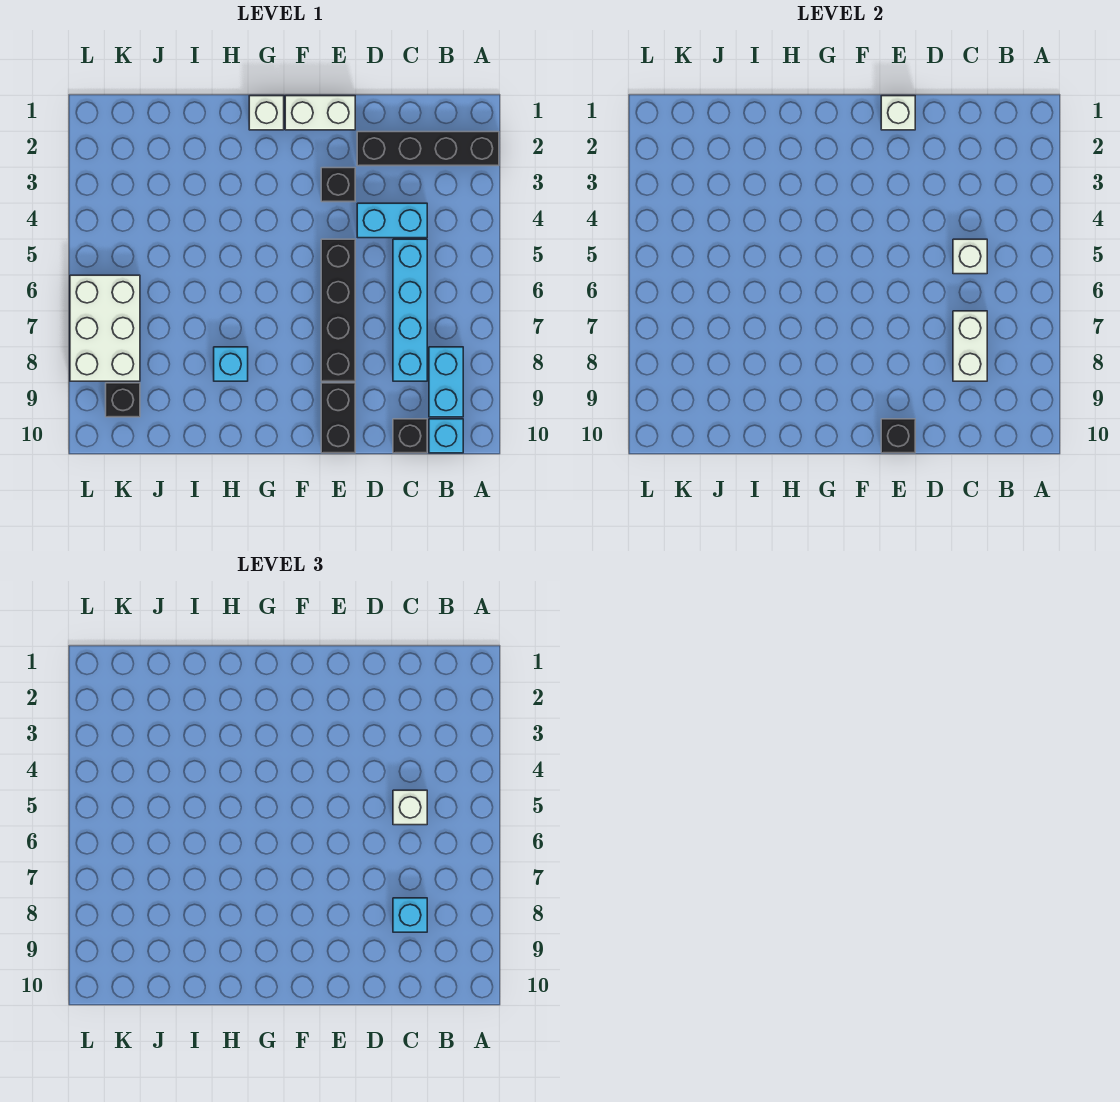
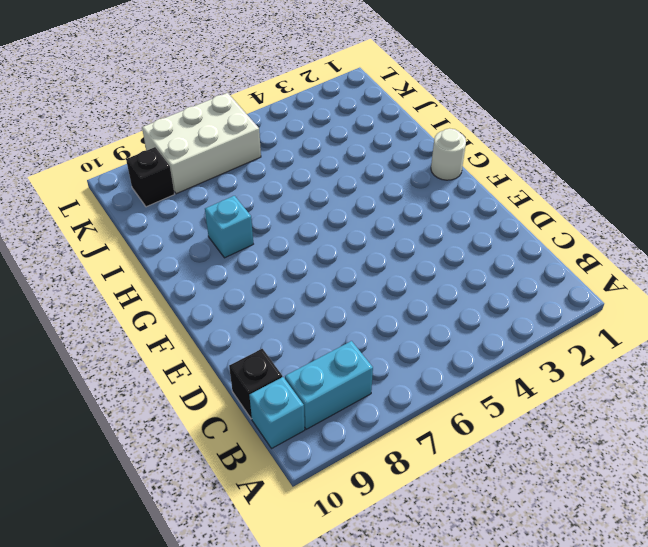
white 1x1 round brick [431,128,466,180] -> white 1x1 brick [249,96,284,130]
none -> black 1x4 brick [357,132,499,166]
none -> cyan 1x2 brick [357,203,427,238]
none -> cyan 1x4 brick [393,239,427,381]

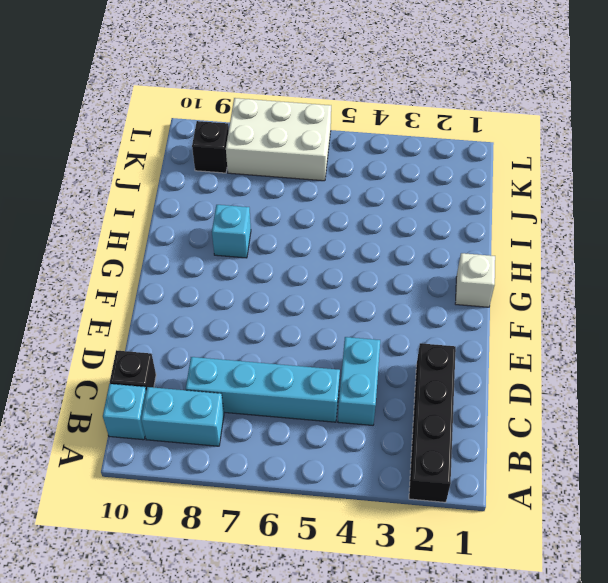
none -> white 1x2 brick [285,96,355,130]
none -> black 1x1 brick [321,168,355,202]
none -> black 1x4 brick [321,239,355,381]

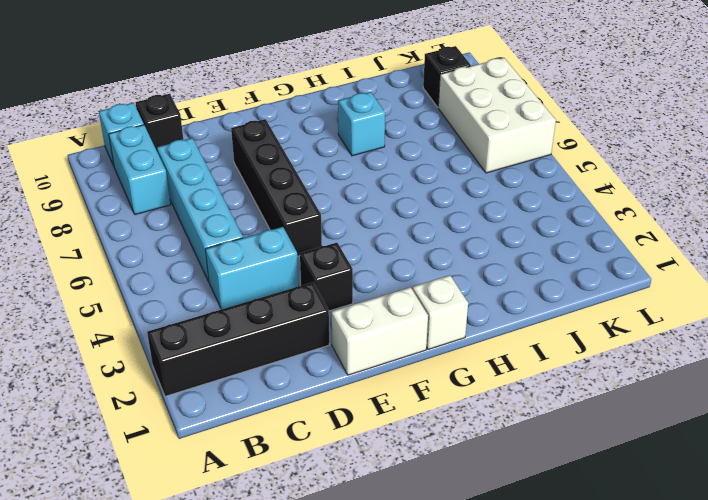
none -> black 1x2 brick [321,383,355,453]
none -> white 1x1 brick [953,239,987,274]
none -> white 1x2 brick [953,311,987,381]

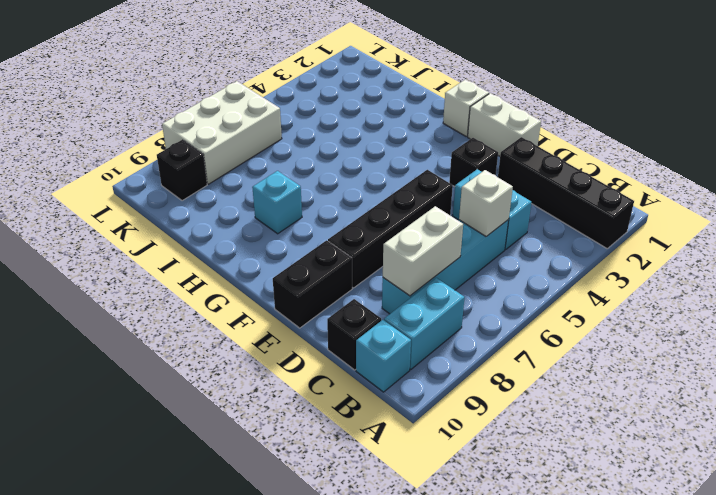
none -> white 1x1 brick [881,96,915,130]
none -> black 1x1 brick [881,419,915,453]
none -> white 1x1 brick [393,790,427,825]

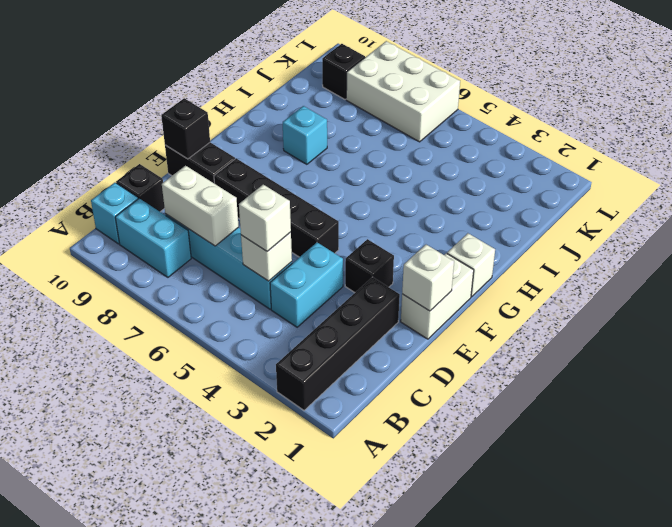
none -> cyan 1x1 brick [393,898,427,932]

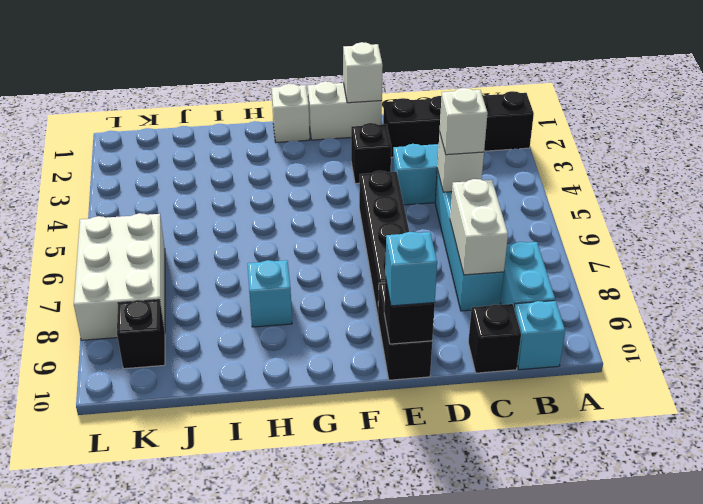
cyan 1x1 brick [385,232,437,306] -> cyan 1x1 brick moved to [393,898,427,932]

